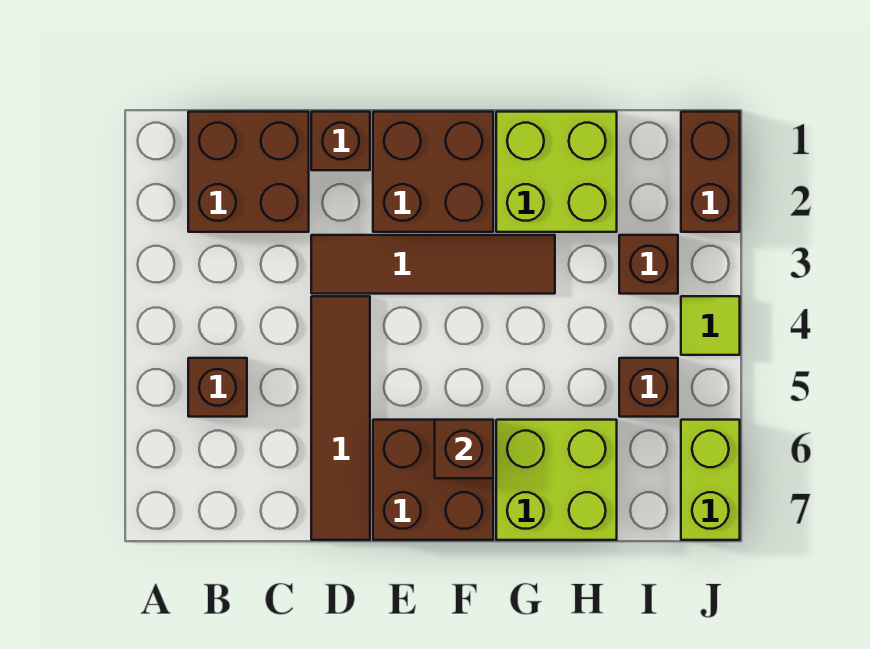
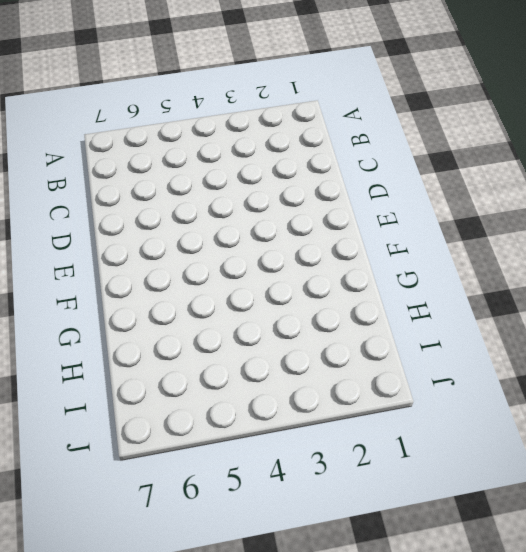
none -> brown 2x2 brick [188,112,309,232]
none -> brown 1x1 brick [188,358,247,417]
none -> brown 1x1 brick [311,112,370,170]

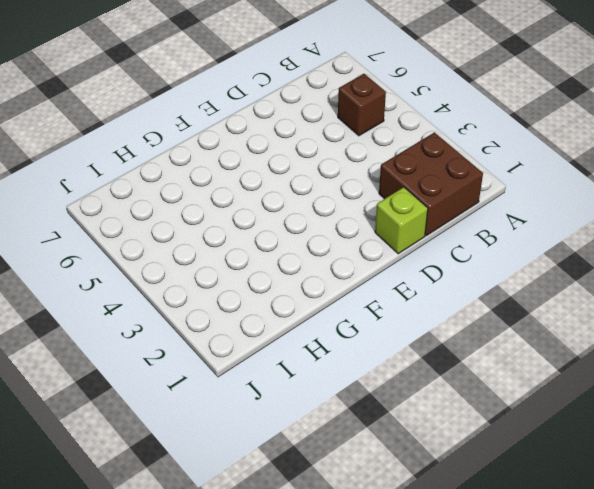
lime 1x1 brick [375,187,428,254] -> brown 1x1 brick [311,112,370,170]
none -> brown 1x4 tile [311,235,555,294]
none -> brown 1x4 tile [311,296,370,540]
none -> brown 2x2 brick [373,112,493,232]

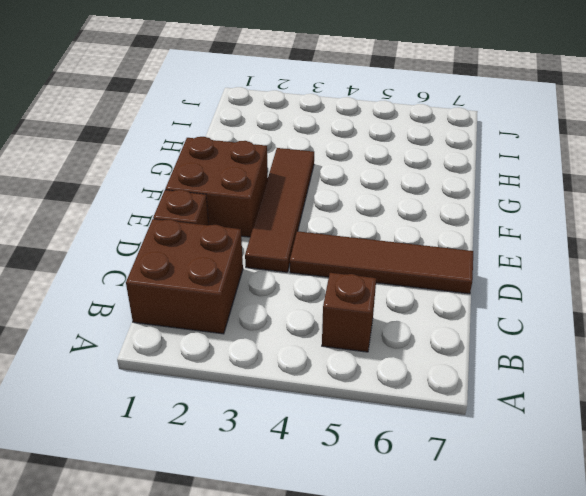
none -> brown 2x2 brick [373,420,493,540]
none -> lime 2x2 brick [496,112,617,232]
none -> lime 2x2 brick [496,420,617,540]

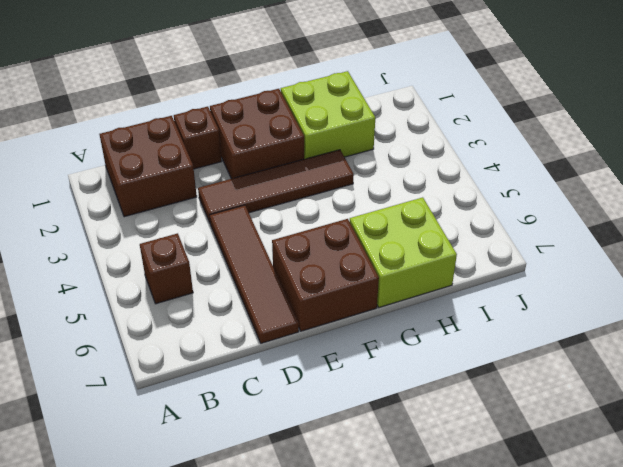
none -> brown 1x1 brick [619,235,678,294]
none -> brown 1x1 brick [619,358,678,417]
none -> brown 1x2 brick [681,112,740,232]

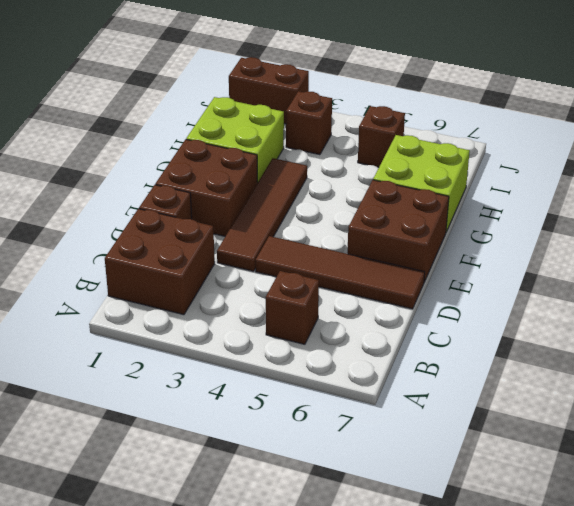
none -> lime 1x1 tile [681,296,740,355]
none -> lime 1x2 brick [681,420,740,540]
none -> brown 1x1 brick [435,420,493,478]

